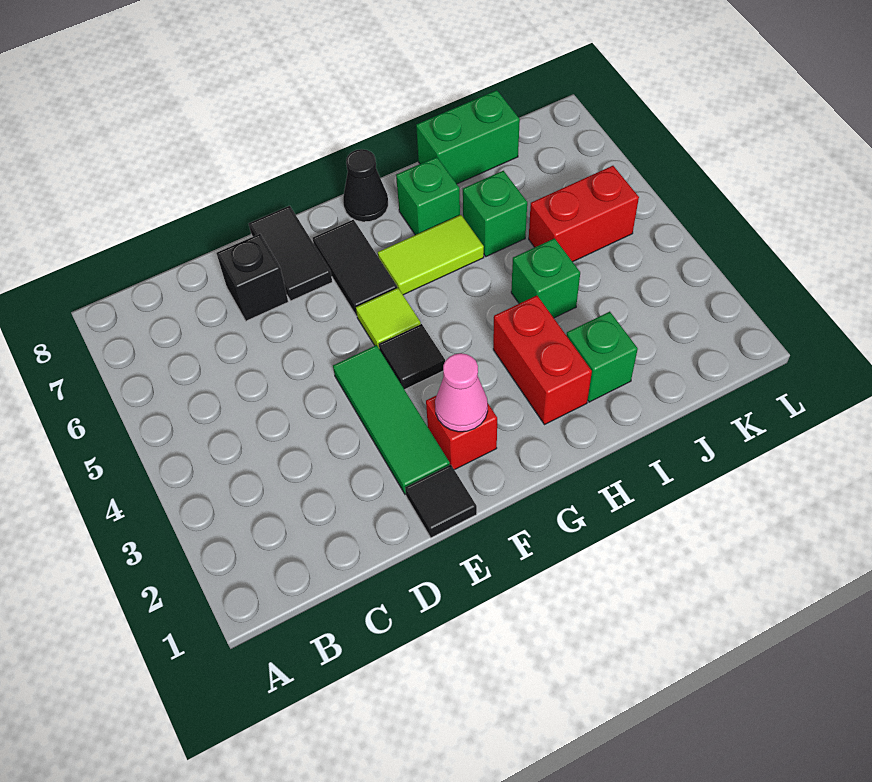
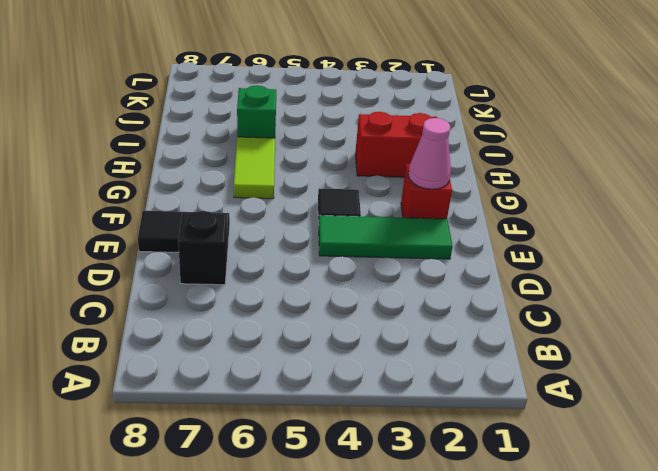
none -> black 1x1 tile [405,465,477,538]
none -> lime 1x1 tile [356,288,421,348]
none -> black 1x2 tile [313,219,397,316]

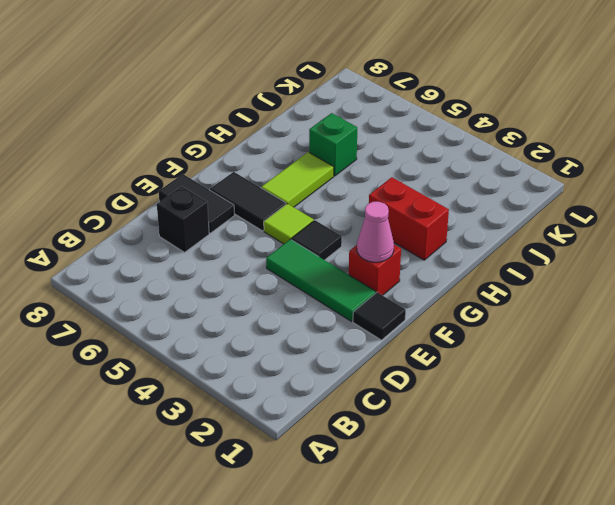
none -> black 1x1 cone [343,149,388,222]
none -> green 1x1 brick [396,157,460,235]
none -> green 1x1 brick [566,312,638,402]

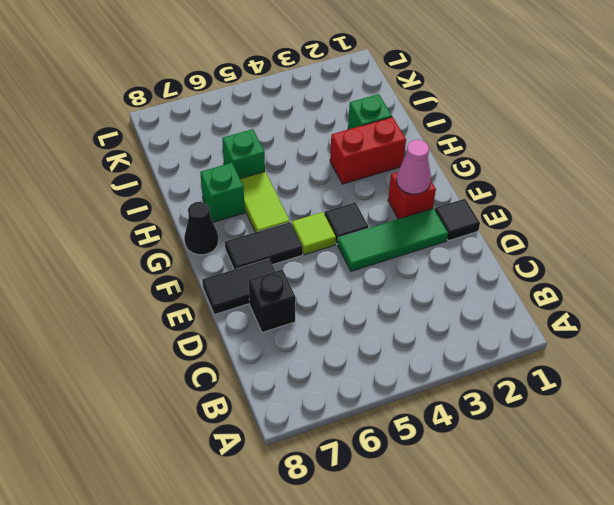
none -> green 1x1 brick [511,238,580,318]
none -> green 1x2 brick [416,90,520,184]
none -> red 1x2 brick [529,166,639,262]

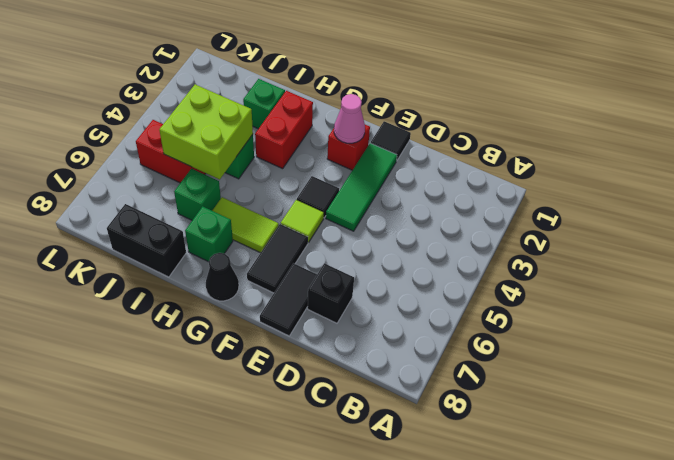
lime 2x2 brick [159,84,253,179] -> none
black 1x2 brick [107,204,186,277] -> green 1x2 brick [416,90,520,184]

